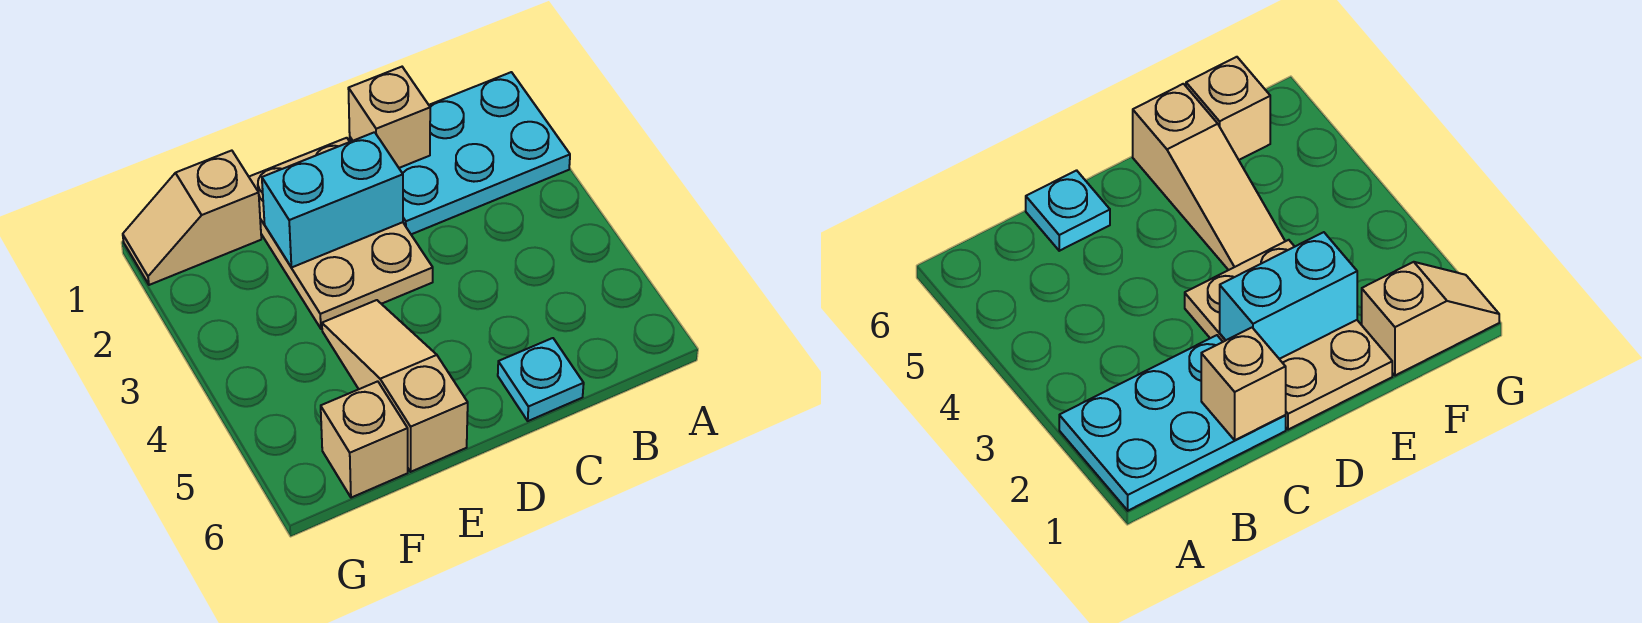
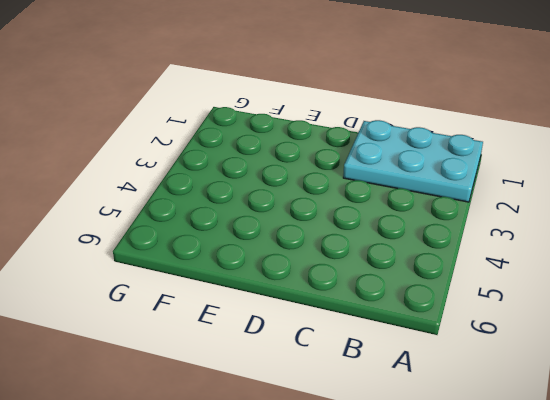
none -> cyan 1x1 plate [498,338,584,421]
none -> tan 2x3 plate [249,138,433,329]

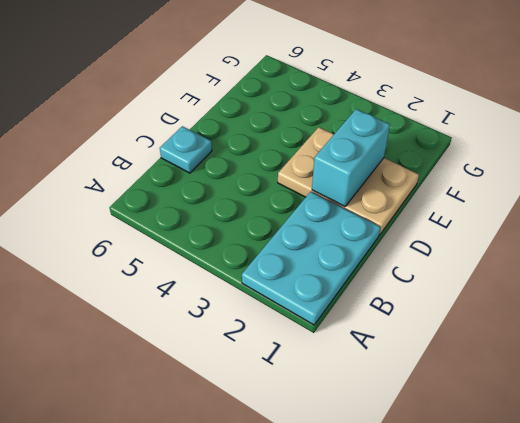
none -> tan 1x3 slope [322,300,468,472]
none -> tan 1x2 slope [123,151,261,285]

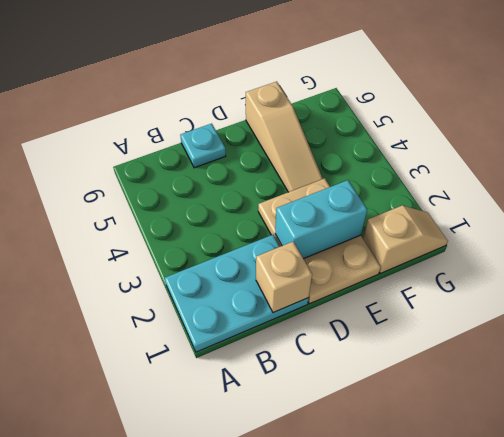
none -> tan 1x1 brick [321,381,408,498]

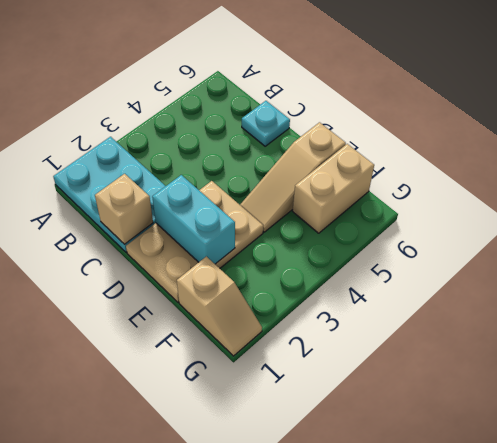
tan 1x2 brick [293,144,374,233] -> tan 1x1 brick [321,381,408,498]

